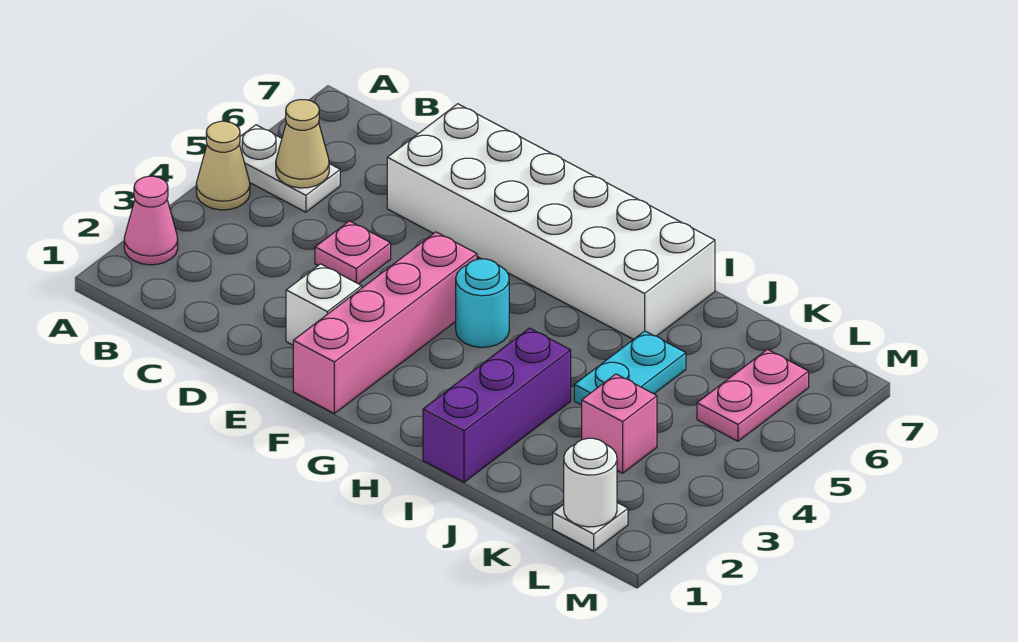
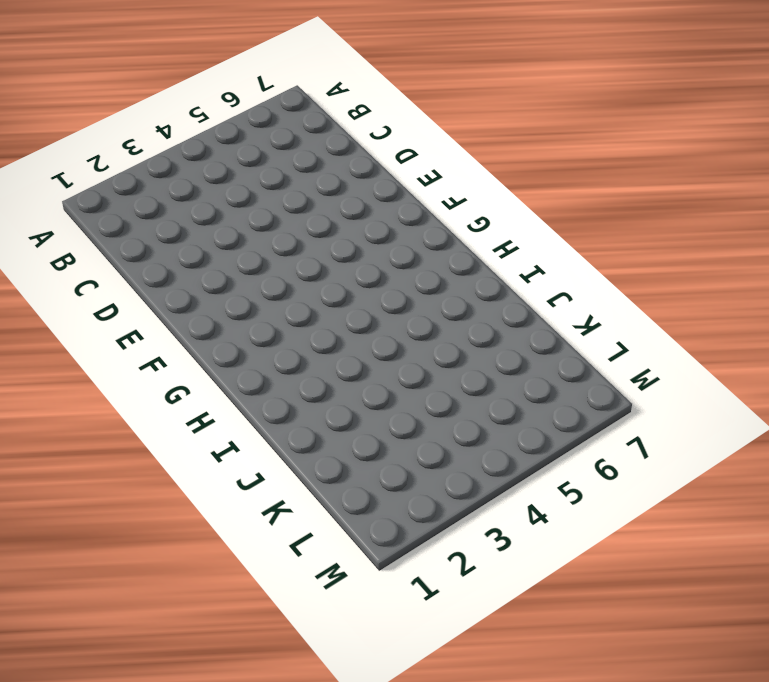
none -> pink 1x1 cone [124,176,178,265]
none -> tan 1x1 cone [196,121,250,210]
none -> white 1x2 plate [239,125,340,212]

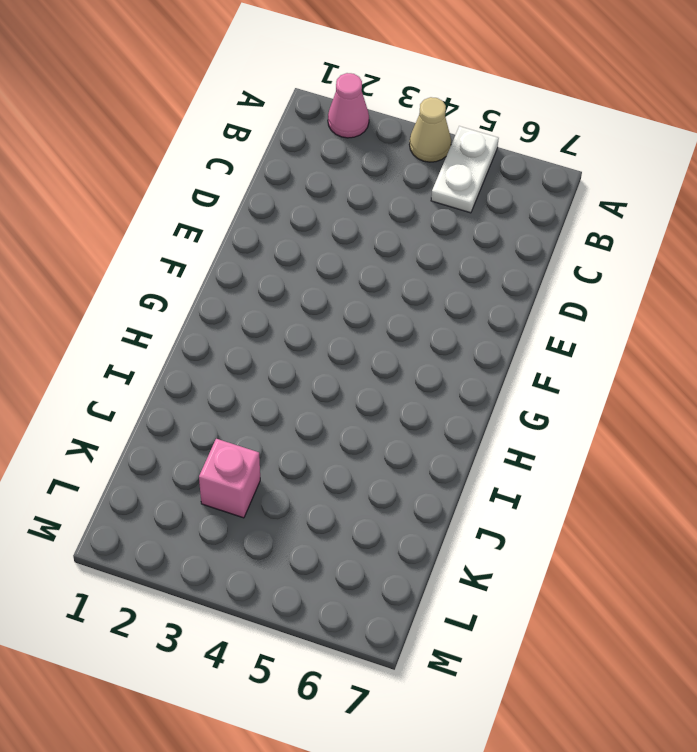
none -> pink 1x1 plate [315,221,391,284]
none -> white 2x6 brick [387,104,715,339]
none -> white 1x1 brick [286,264,362,345]

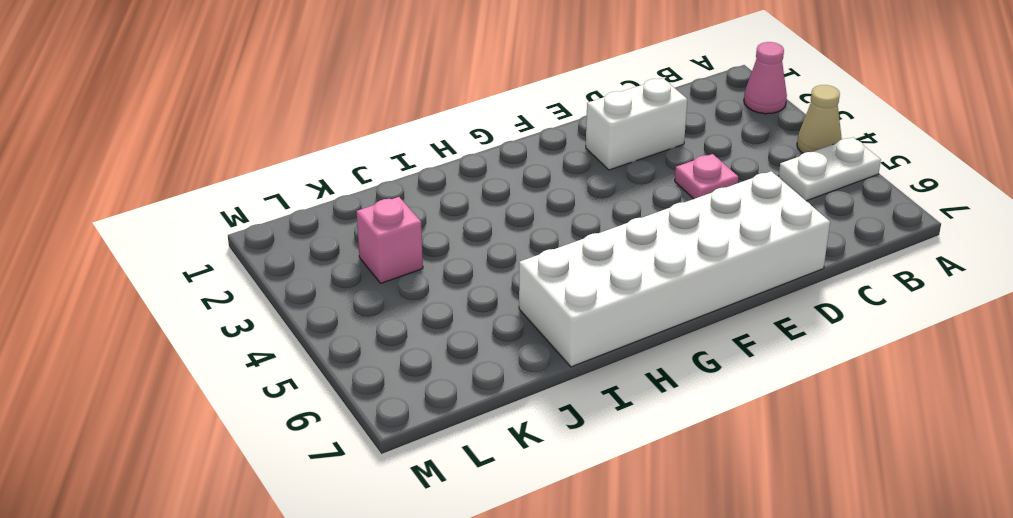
white 1x2 brick [586,78,687,170] -> white 1x1 brick [286,264,362,345]
none -> pink 1x4 brick [293,232,477,414]
none -> cyan 1x1 round brick [456,259,509,347]
none -> purple 1x3 brick [423,328,571,482]

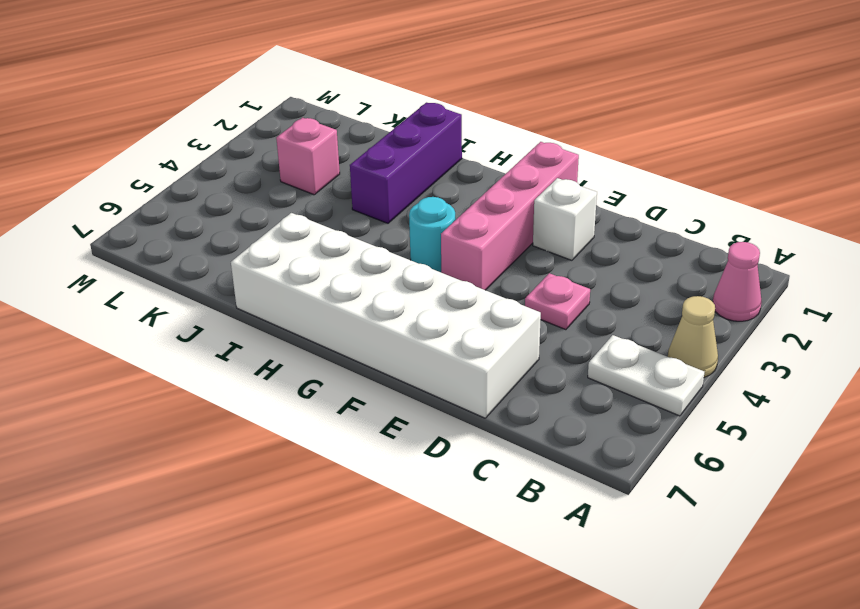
none -> cyan 1x2 plate [574,331,686,405]
none -> white 1x1 plate [553,503,628,551]
none -> pink 1x2 plate [697,349,809,441]

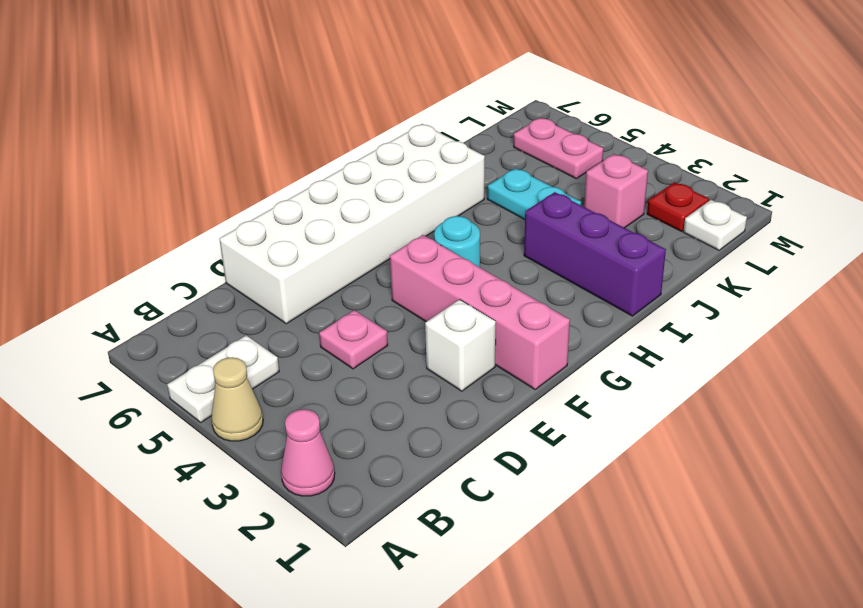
red 1x1 plate [647,182,709,231] -> none
none -> tan 1x1 cone [276,100,329,188]
none -> white 1x1 round brick [564,438,617,527]

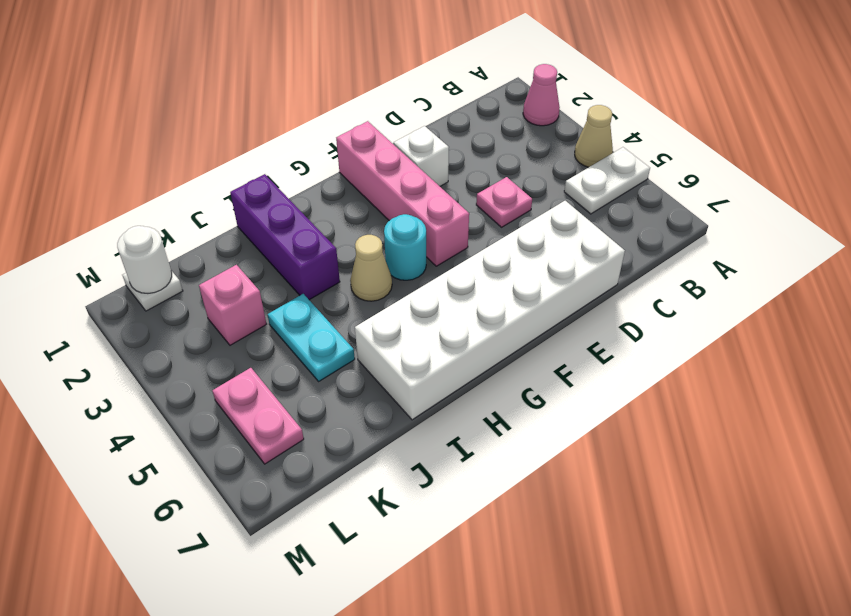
tan 1x1 cone [350,235,392,301] -> tan 1x1 cone moved to [276,100,329,188]

